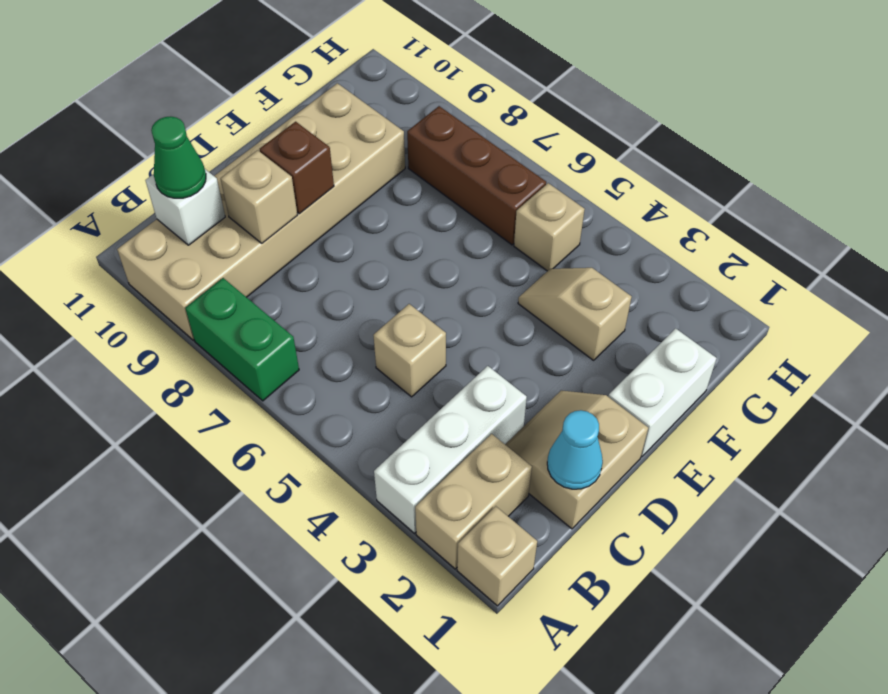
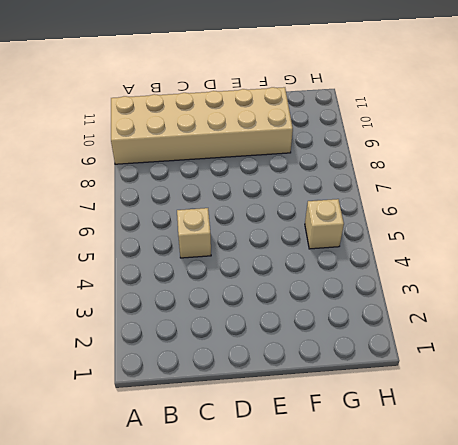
none -> tan 1x1 brick [457,506,537,606]
none -> tan 1x2 brick [415,434,532,569]
none -> white 1x3 brick [374,366,527,533]

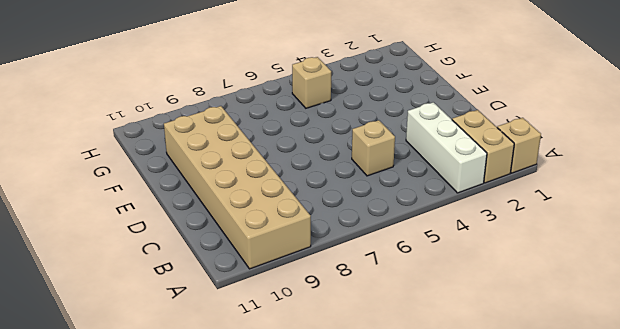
none -> green 1x2 brick [185,278,299,401]
none -> tan 2x2 slope [505,390,648,529]
none -> white 1x2 brick [608,328,716,457]

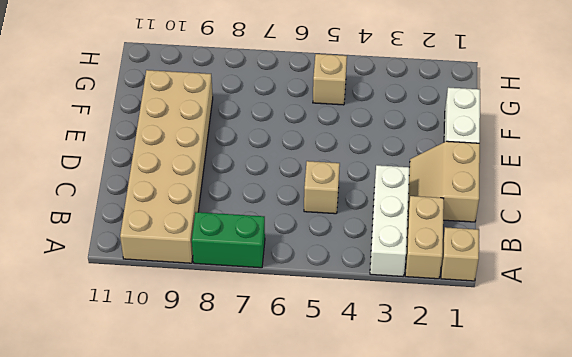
none -> tan 1x2 slope [518,268,632,360]
none -> brown 1x3 brick [407,106,546,245]
none -> white 1x1 brick [146,169,225,245]

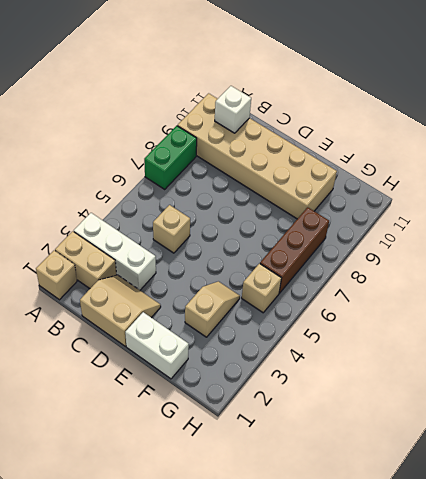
none -> cyan 1x1 cone [547,410,603,489]
none -> tan 1x1 brick [221,150,297,243]
none -> brown 1x1 brick [260,122,334,214]

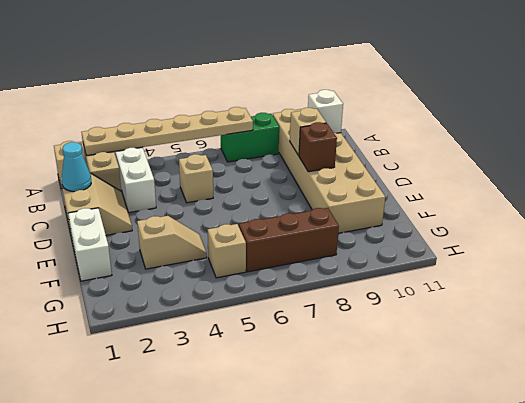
tan 1x6 plate [81,107,253,156] -> none
none -> green 1x1 cone [151,116,206,198]

